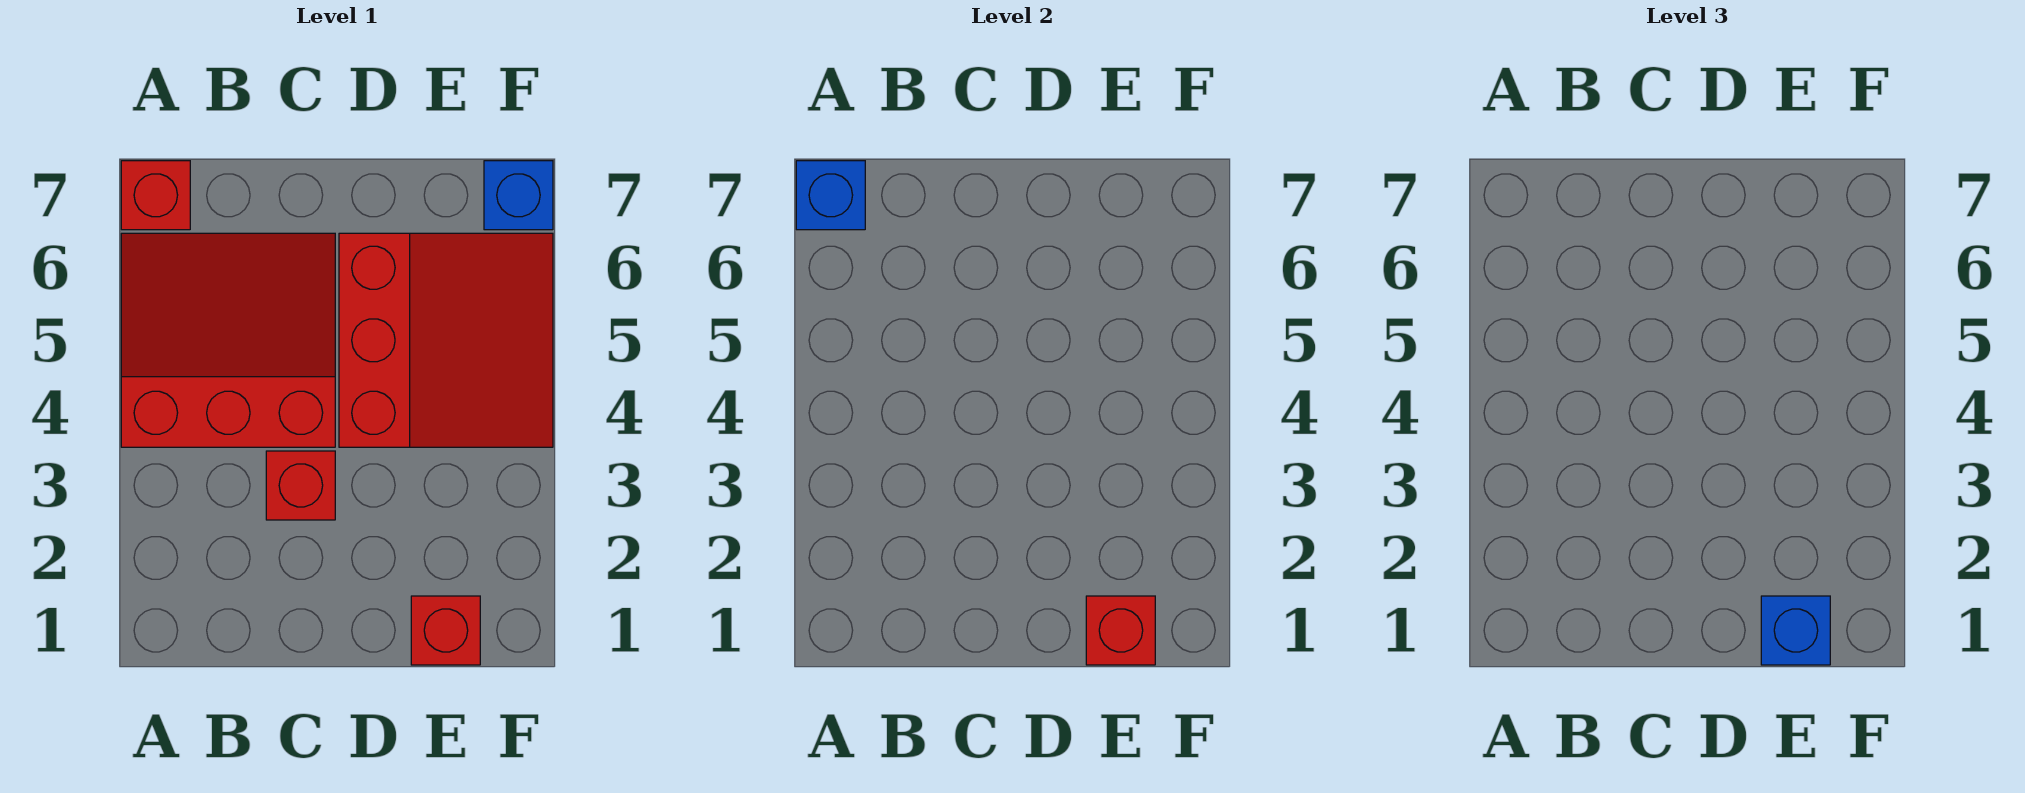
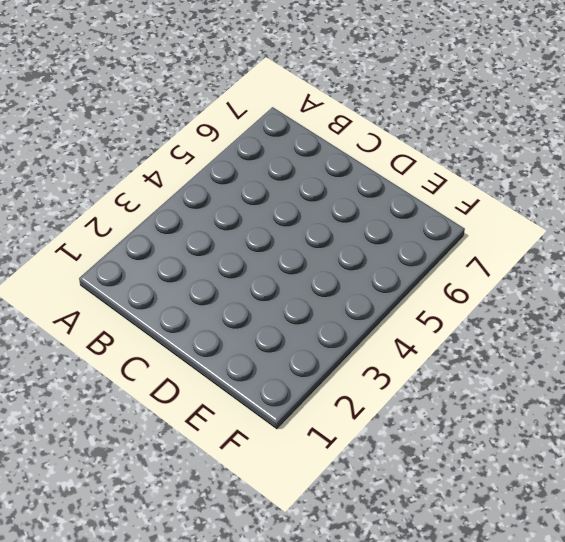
none -> red 3x3 slope [121,233,335,447]
none -> red 1x1 brick [121,161,190,230]

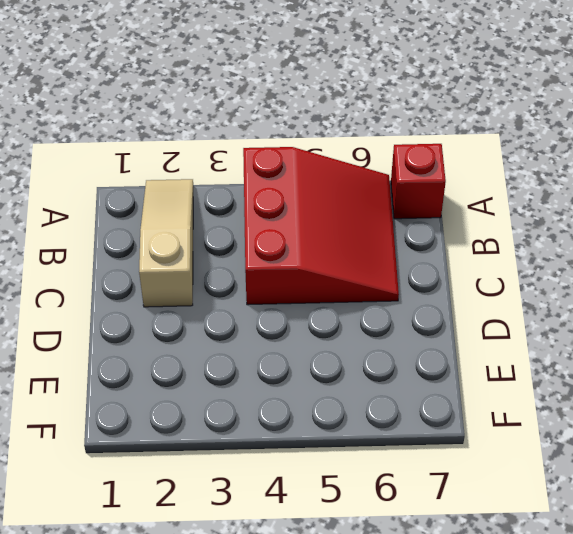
tan 1x3 slope [139,179,193,307] -> none
none -> red 1x1 brick [266,451,335,520]
none -> red 3x3 slope [339,233,553,447]

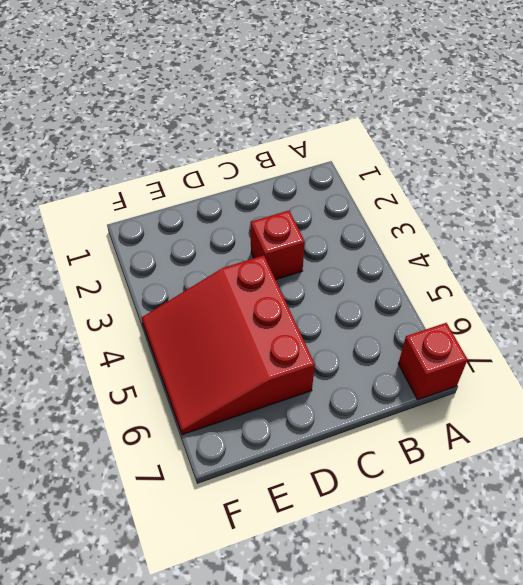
none -> red 3x3 slope [121,233,335,447]
none -> red 1x1 brick [411,596,480,665]

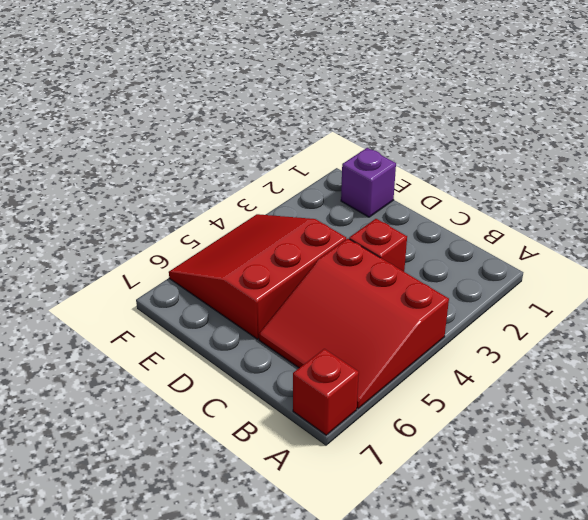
purple 1x1 brick [341,148,396,217] -> red 1x1 brick [411,596,480,665]
none -> blue 1x1 brick [484,161,553,230]
none -> blue 1x1 brick [796,161,865,230]

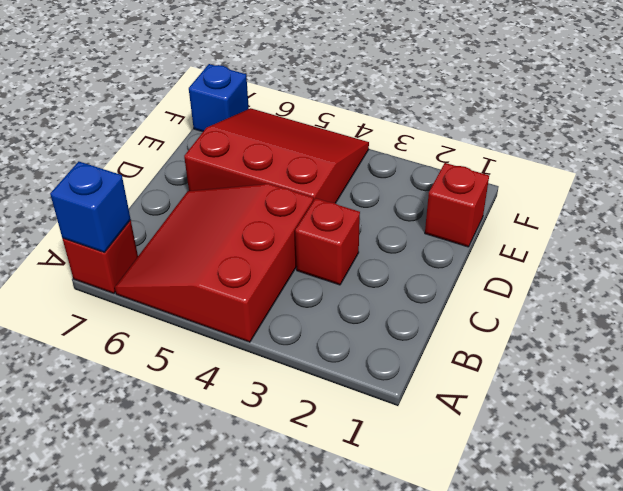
none -> red 1x1 brick [1086,596,1155,665]
none -> blue 1x1 brick [1761,596,1830,665]

